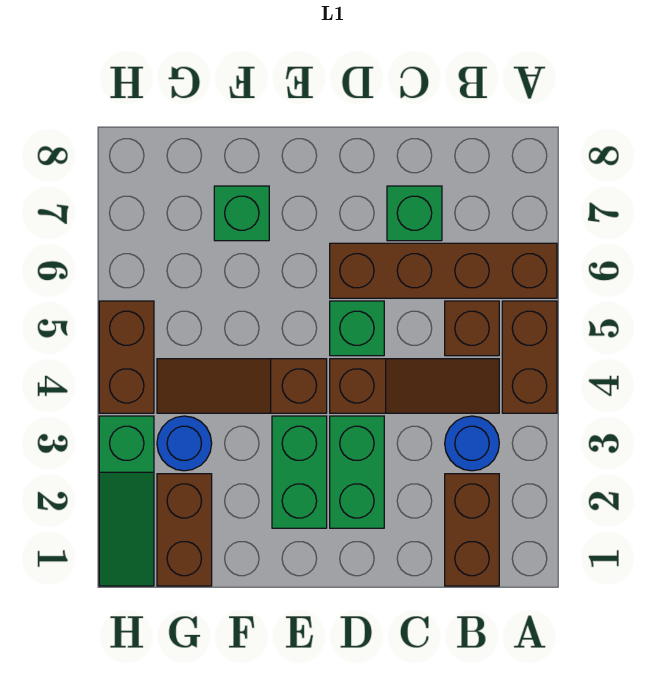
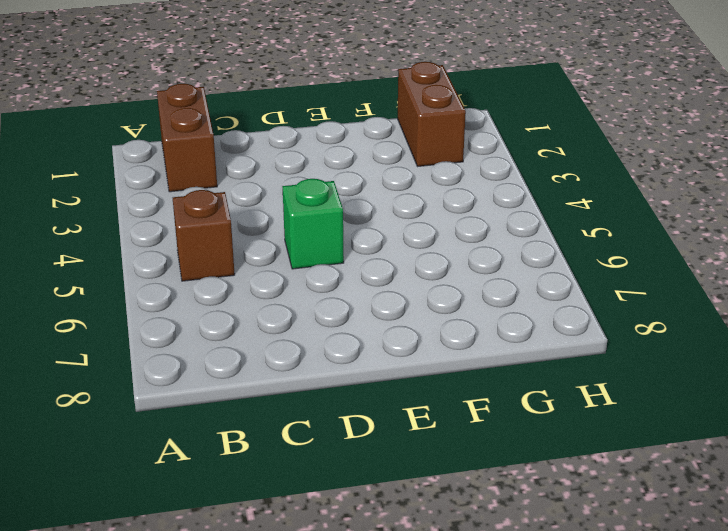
none -> brown 1x2 brick [502,301,557,413]
none -> brown 1x4 brick [330,243,557,298]
none -> blue 1x1 round brick [445,416,499,471]

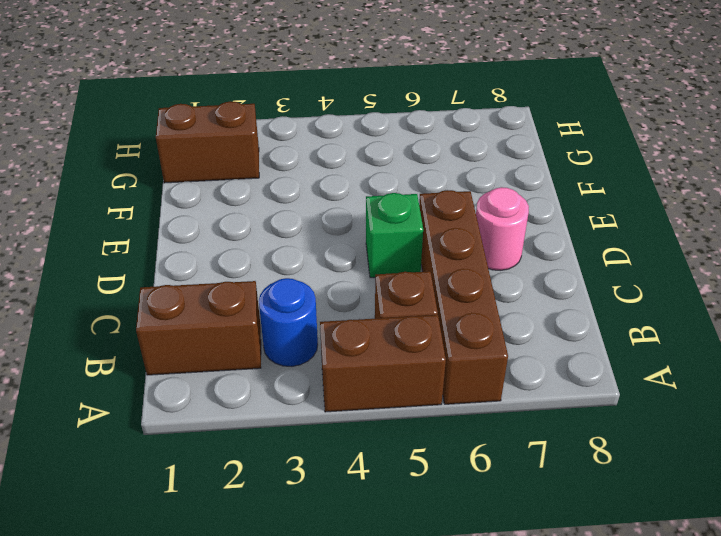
pink 1x1 round brick [476,187,529,270] -> none
none -> brown 1x3 slope [330,359,499,413]
none -> green 1x1 brick [387,186,442,241]
none -> green 1x2 brick [330,416,384,528]

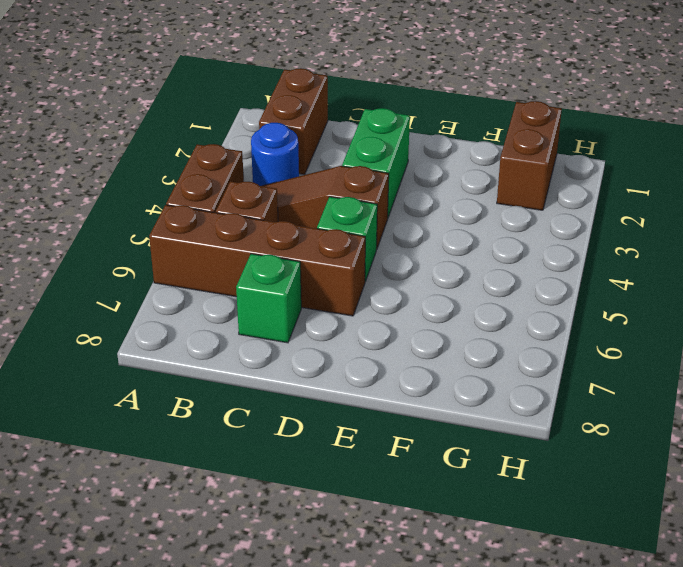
none -> green 1x2 brick [272,416,327,528]
none -> brown 1x3 slope [157,359,327,413]
none -> green 1x1 brick [214,186,269,241]

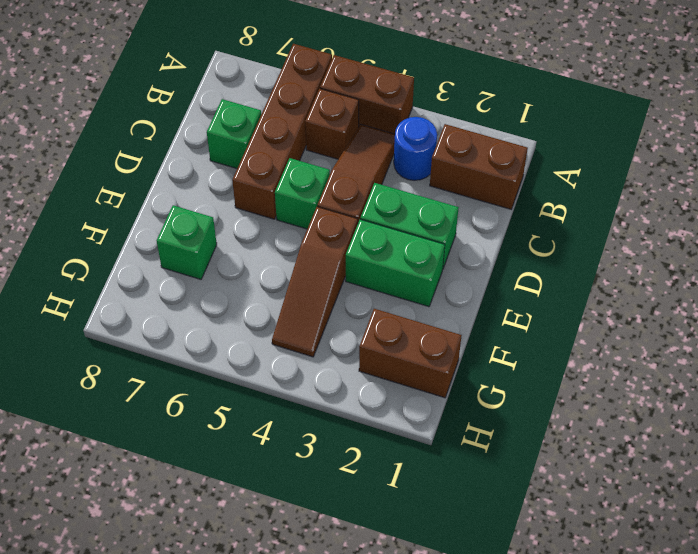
none -> blue 1x1 round brick [157,416,212,471]
none -> green 1x3 slope [99,416,154,586]
none -> brown 1x2 brick [99,301,154,413]

